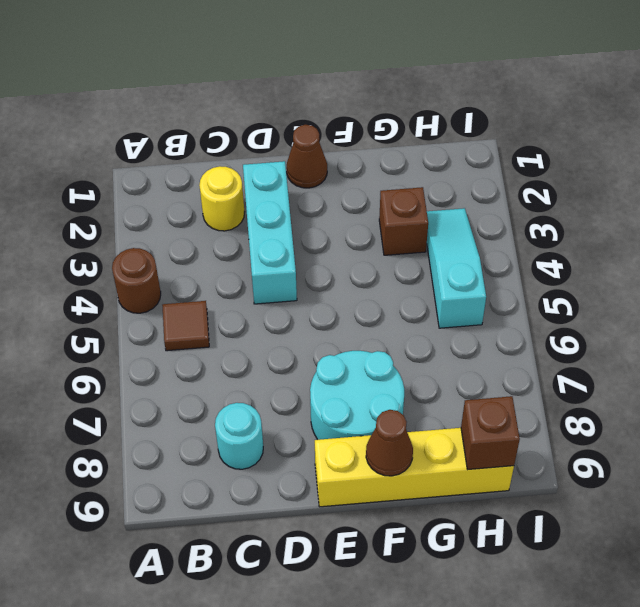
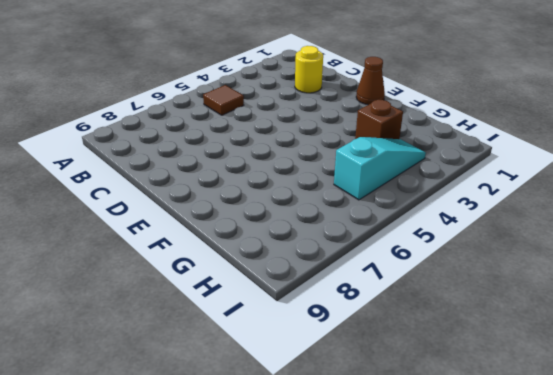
none -> brown 1x1 round brick [112,248,161,313]
none -> cyan 1x1 round brick [215,403,263,469]
none -> cyan 1x3 brick [243,161,297,304]

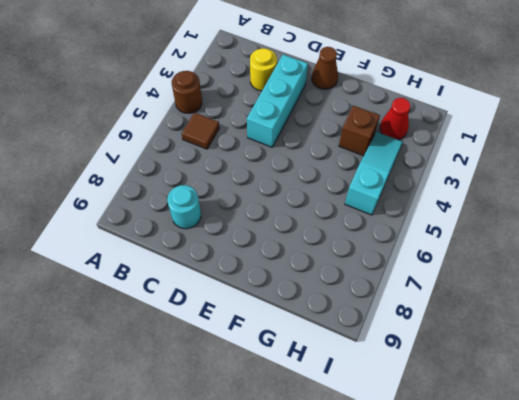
red 1x1 cone [380,98,410,140] -> none
none -> cyan 2x2 round brick [310,351,404,440]
none -> yellow 1x4 brick [315,428,514,507]
none -> brown 1x1 cone [366,410,413,476]

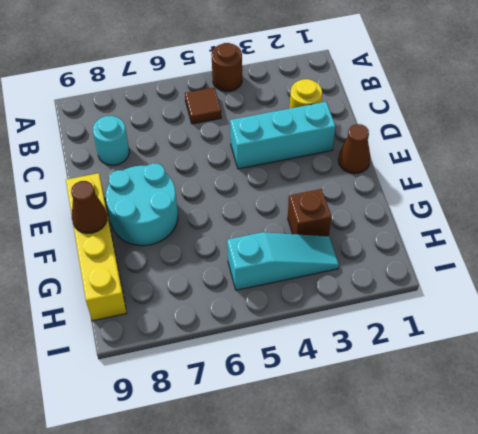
none -> brown 1x1 brick [461,396,520,470]

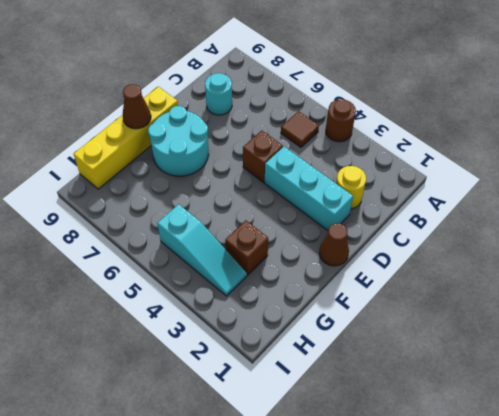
brown 1x1 brick [243,130,283,182] -> brown 1x1 brick moved to [461,396,520,470]

